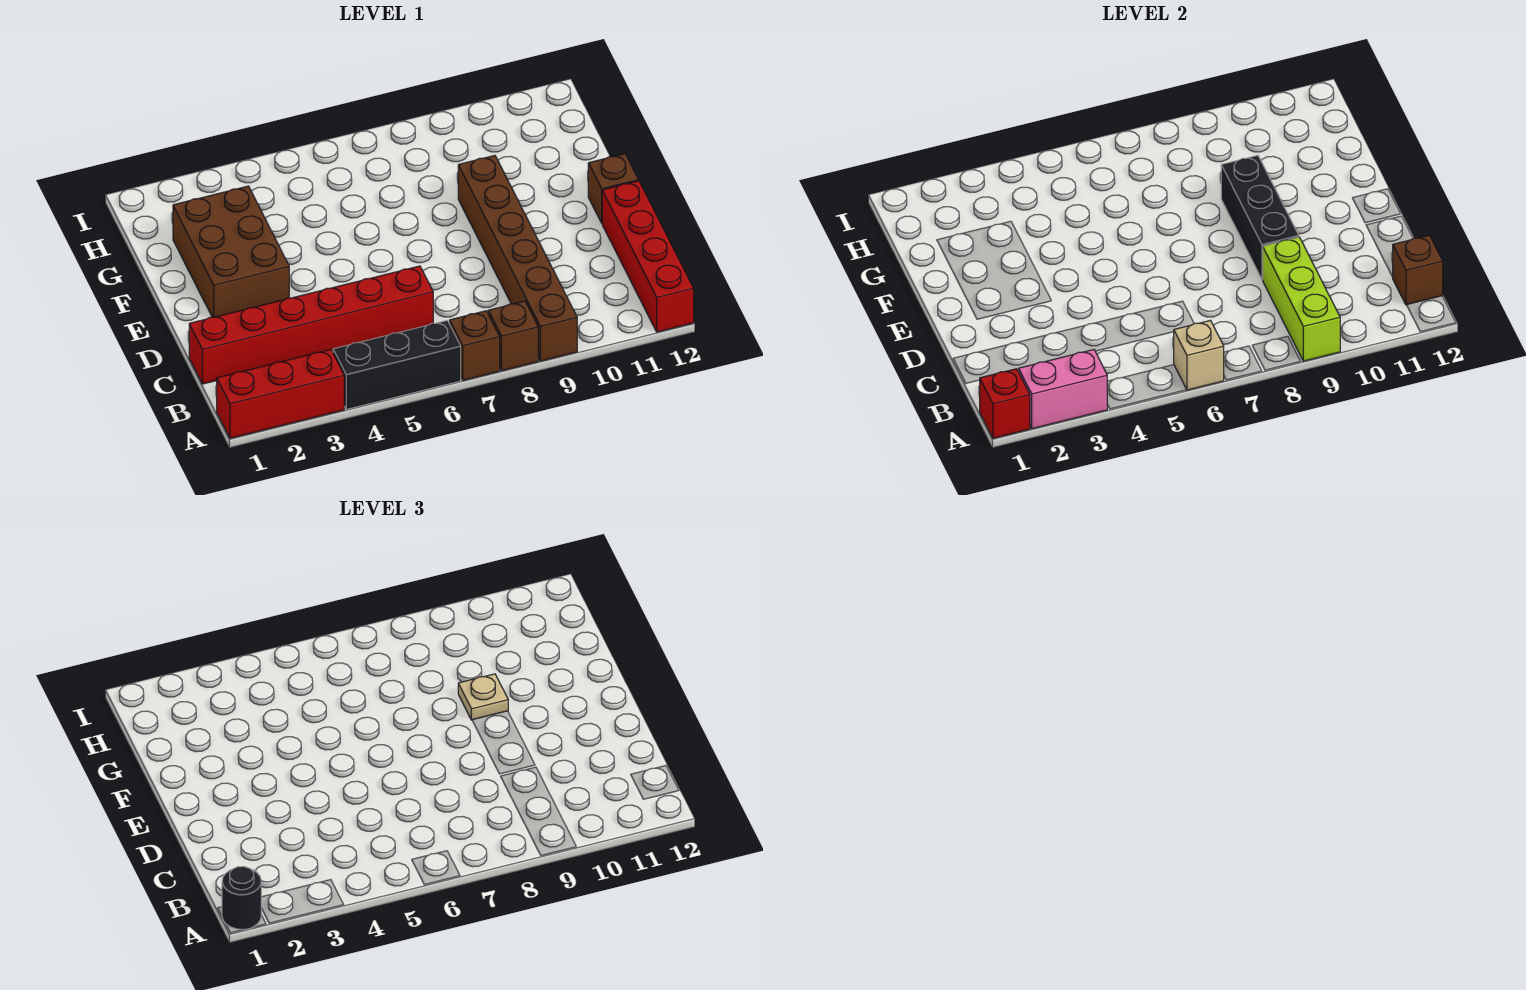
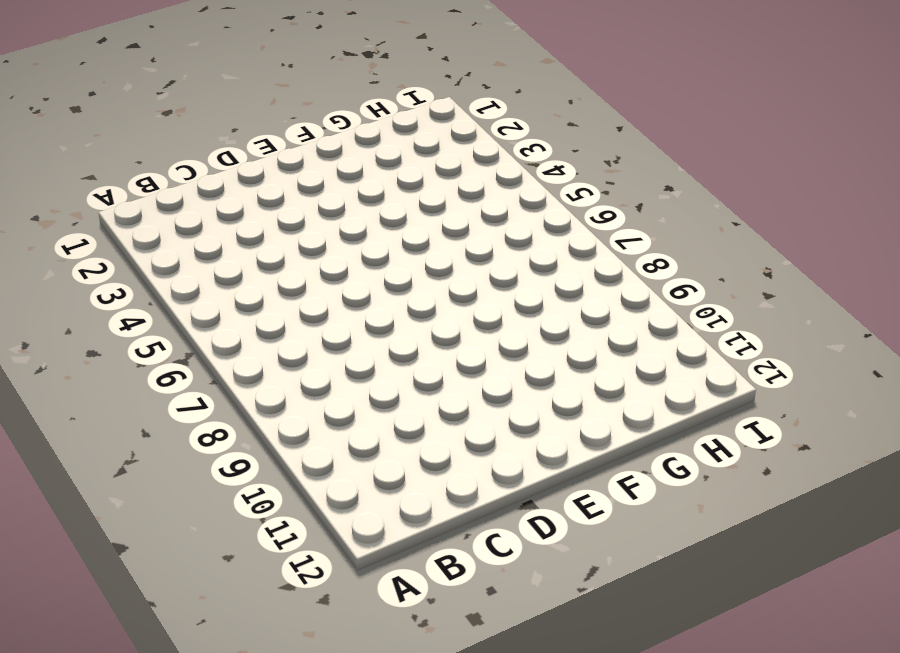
none -> red 1x3 brick [217,350,344,438]
none -> black 1x3 brick [333,320,461,409]
none -> brown 1x1 brick [450,311,500,380]

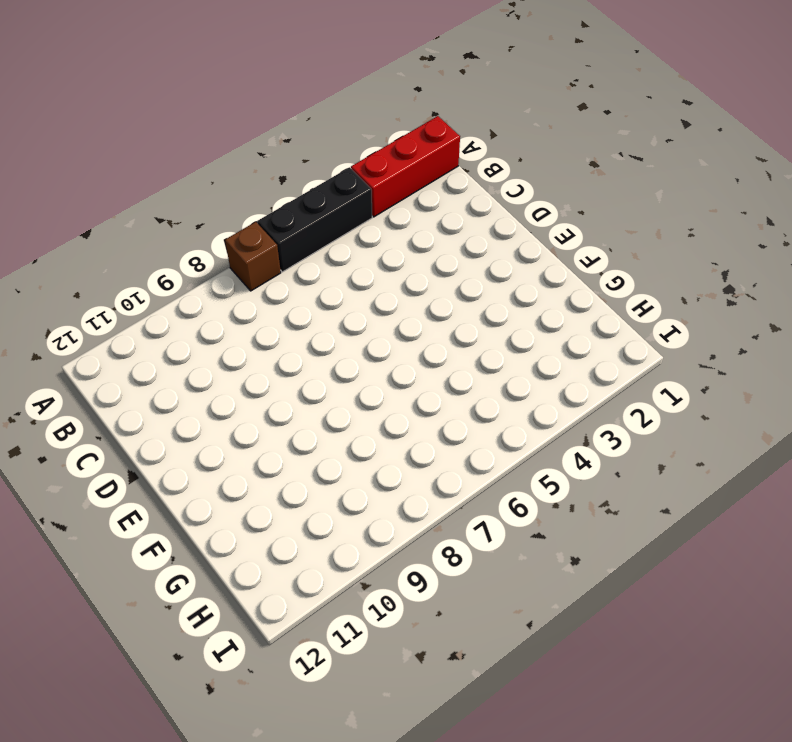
none -> brown 1x1 brick [488,301,538,371]
none -> brown 1x6 brick [458,155,577,361]
none -> red 1x4 brick [602,181,694,332]

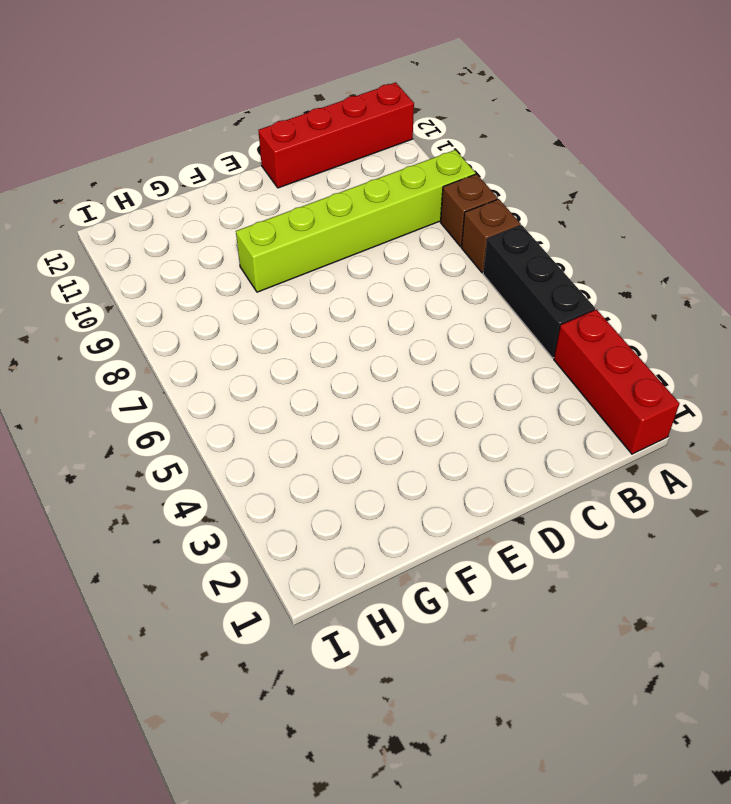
lime 1x6 brick [236,150,476,292] -> brown 1x6 brick [458,155,577,361]
none -> red 1x6 brick [189,266,433,384]
none -> brown 2x3 brick [173,186,289,317]
none -> brown 1x1 brick [588,154,638,223]

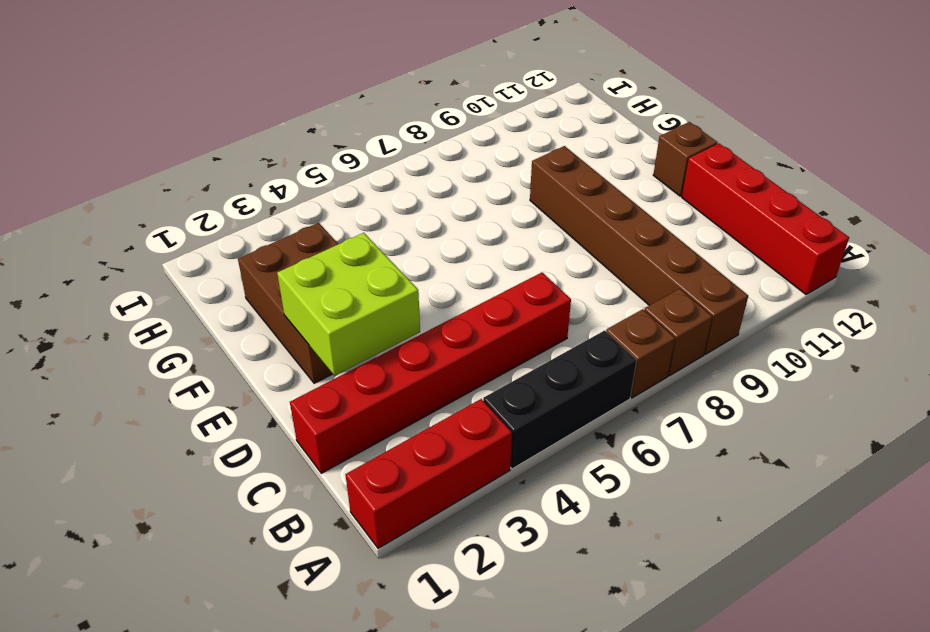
lime 2x2 brick [277,233,420,376] -> none
none -> red 1x1 brick [980,369,1030,438]
none -> pink 1x2 brick [1019,350,1107,429]
none -> tan 1x1 brick [1174,320,1224,390]

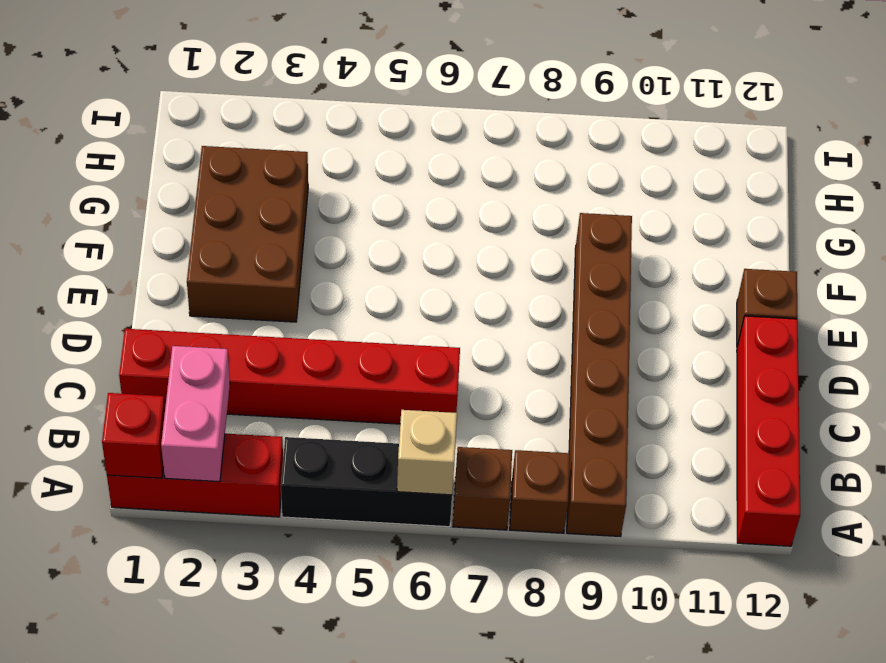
pink 1x2 brick [161,346,230,482] -> pink 1x2 brick turned to [1019,350,1107,429]
none -> lime 1x3 brick [1263,237,1340,361]
none -> brown 1x1 brick [1393,235,1443,305]
none -> black 1x3 brick [1221,155,1299,280]

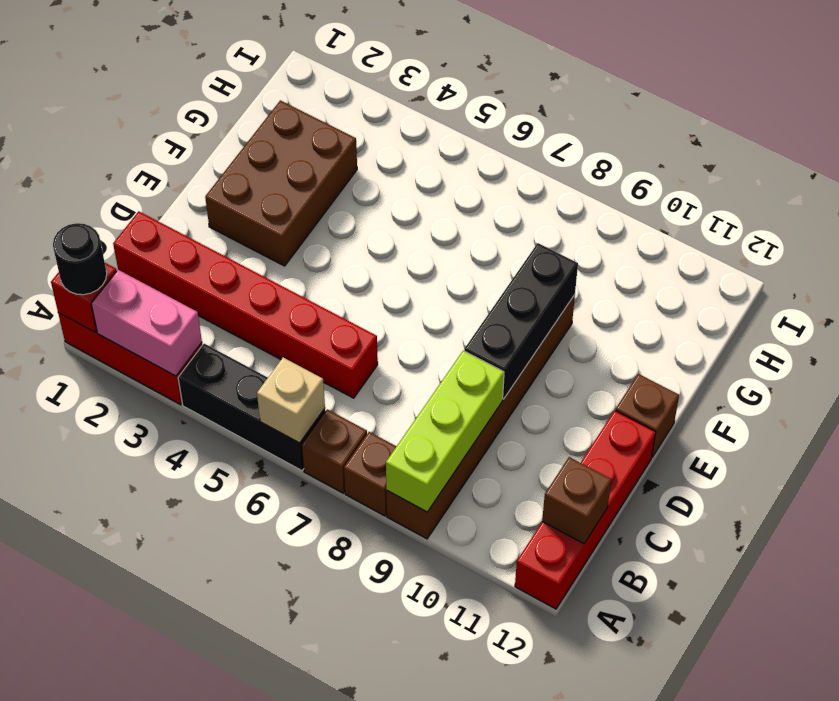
none -> tan 1x1 plate [458,674,508,720]

